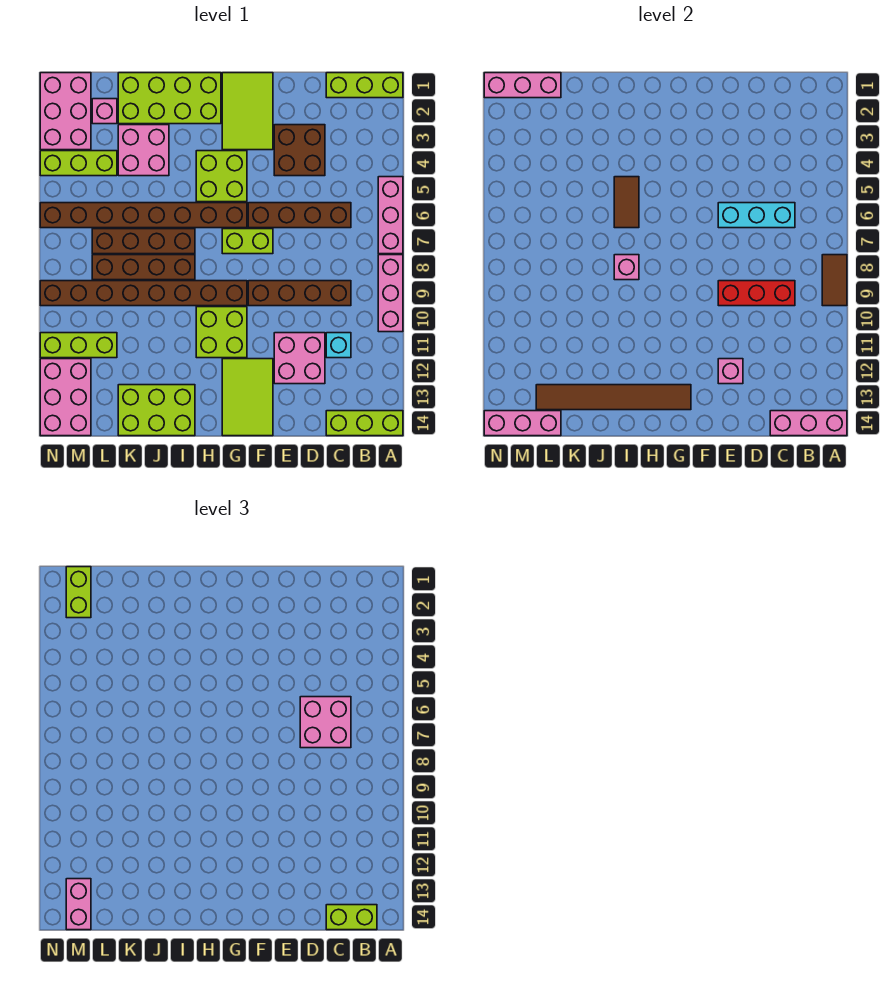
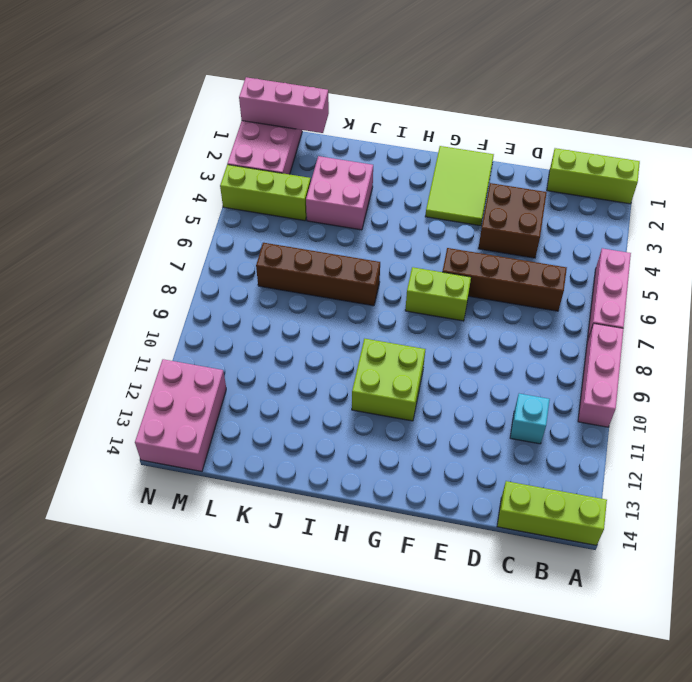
none -> brown 1x4 brick [248,281,351,306]
none -> pink 2x2 brick [274,333,325,384]
none -> lime 2x3 tile [222,359,273,436]
none -> lime 2x2 brick [196,151,247,202]

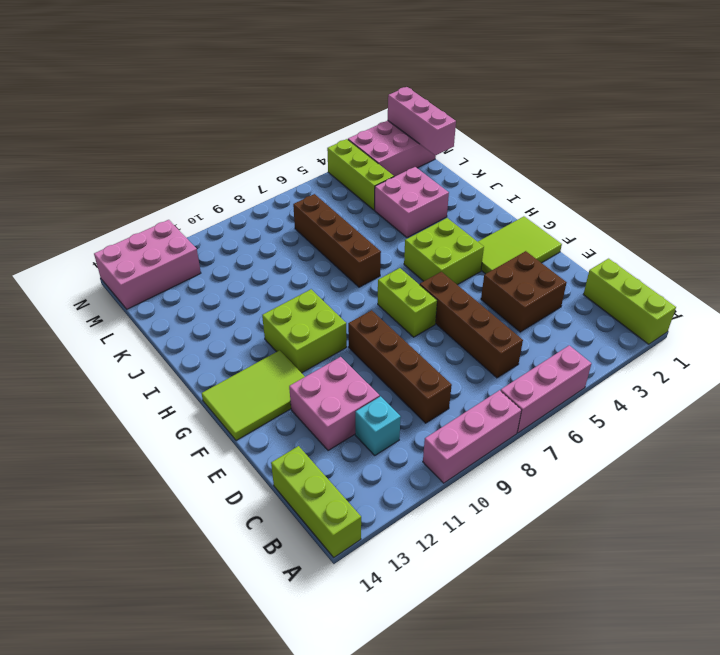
none -> brown 1x8 brick [40,203,247,228]
none -> brown 1x8 brick [40,281,247,306]
none -> lime 2x4 brick [118,73,221,124]
none -> brown 1x4 brick [92,255,195,280]

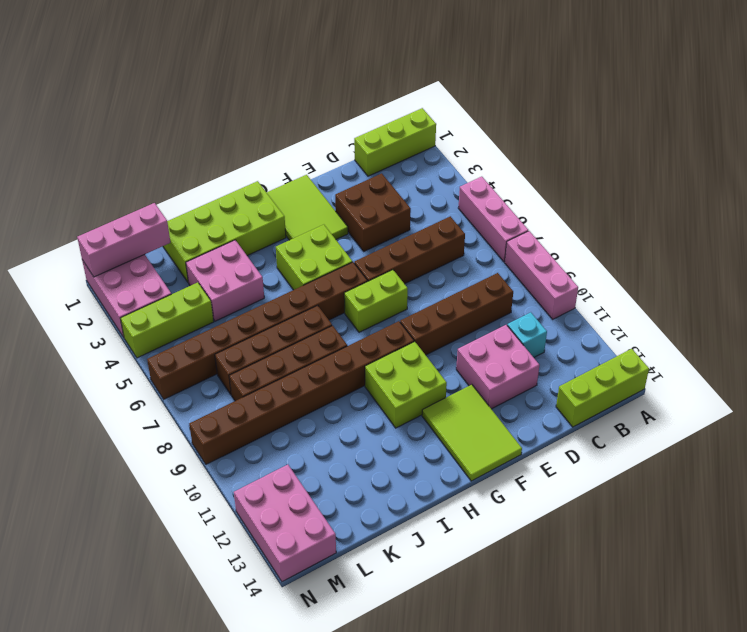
none -> lime 2x3 brick [118,385,195,436]
none -> pink 1x1 brick [92,99,117,124]
none -> lime 1x3 brick [40,333,117,358]
none -> brown 1x2 tile [822,255,847,306]

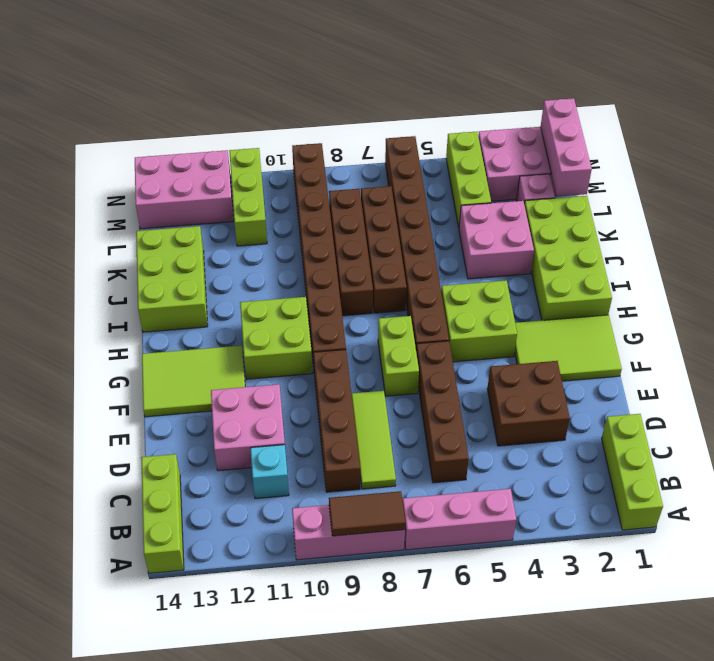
lime 1x3 tile [351,391,396,489] -> none
none -> pink 1x3 brick [770,411,847,436]
none -> cyan 1x3 brick [718,203,795,228]
none -> red 1x3 brick [718,281,795,306]
none -> pink 1x1 brick [718,359,743,384]

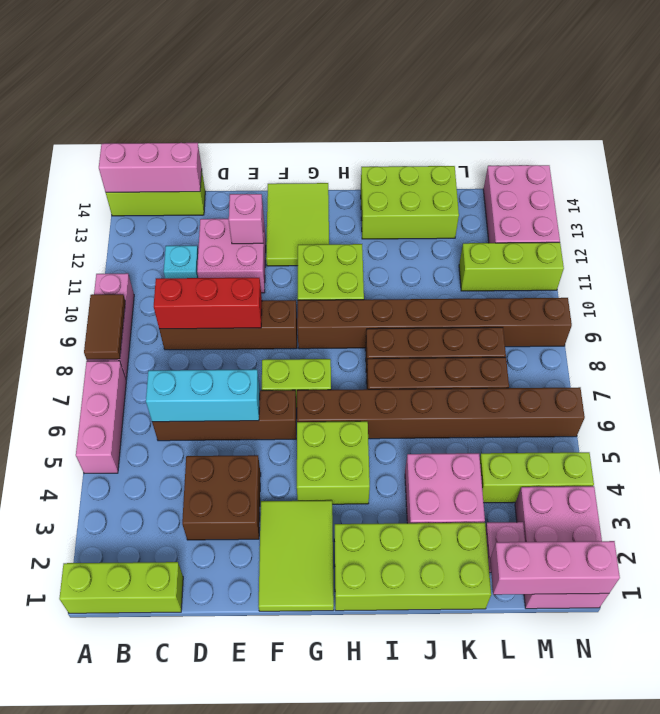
none -> brown 1x6 tile [536,385,691,410]
none -> brown 1x2 tile [614,177,639,228]
none -> pink 1x1 brick [614,255,639,280]
none -> pink 1x3 brick [484,411,561,436]

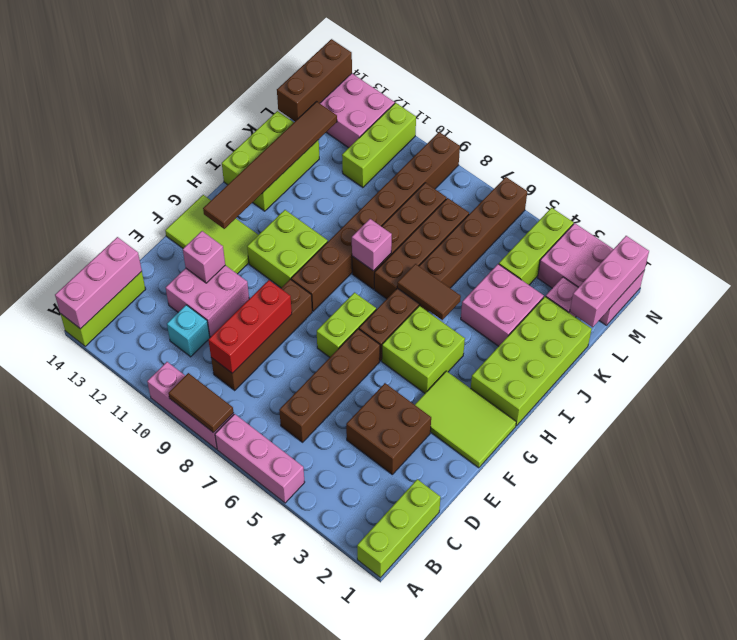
brown 1x3 brick [277,39,352,121] -> pink 1x3 brick [484,411,561,436]
none -> cyan 1x3 brick [718,203,795,228]
none -> lime 1x2 brick [326,905,377,930]
none -> pink 2x2 brick [300,697,351,748]
none -> lime 1x2 brick [66,567,91,618]

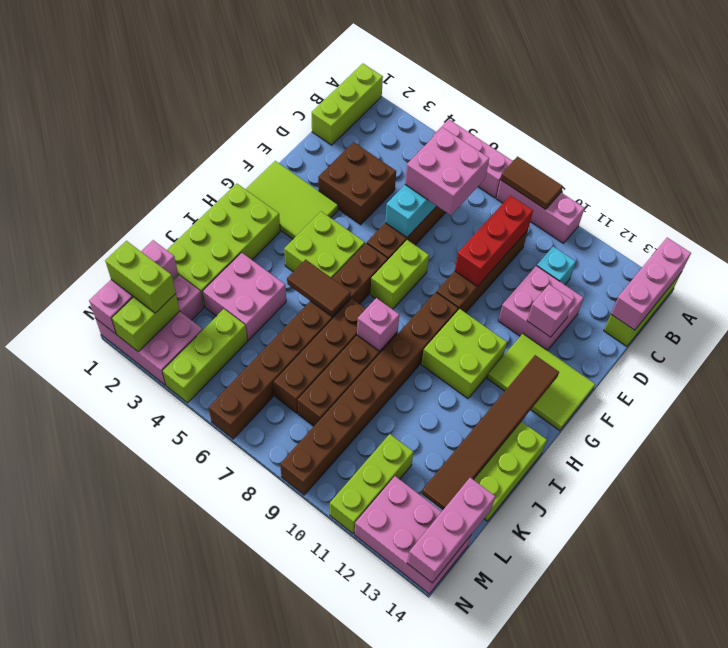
lime 1x2 brick [112,294,180,352] -> lime 1x2 brick moved to [326,905,377,930]
none -> pink 1x2 brick [66,879,91,930]

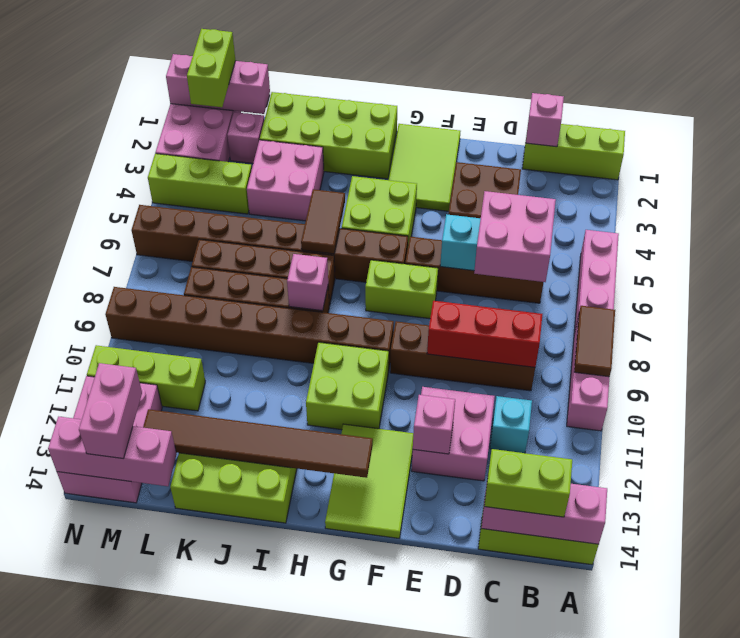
pink 1x1 brick [526,93,564,147] -> none

